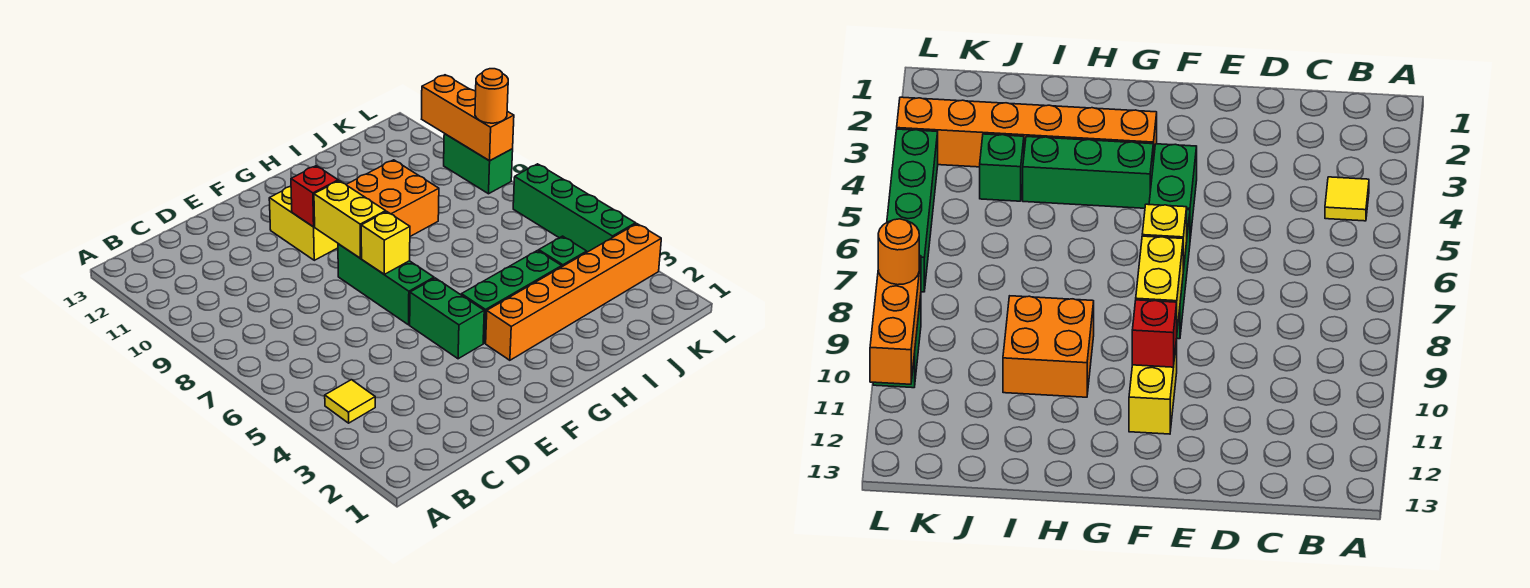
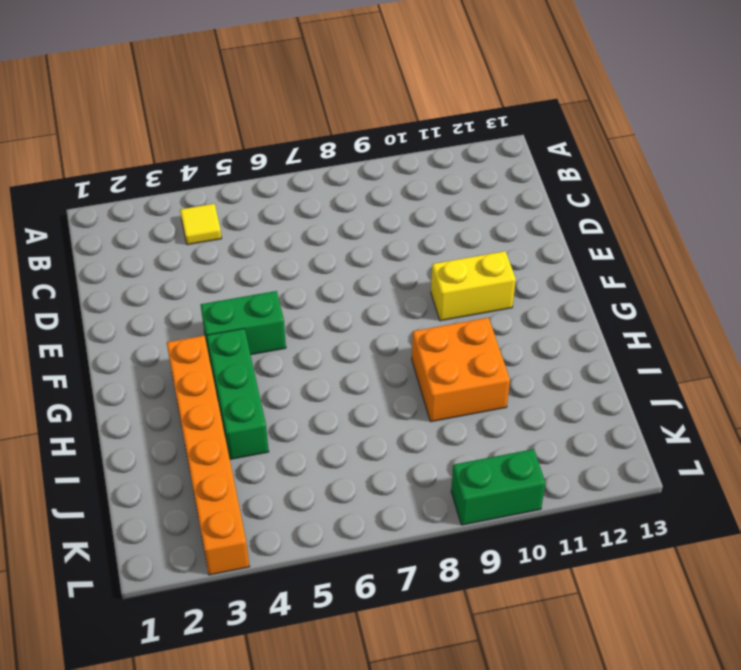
none -> green 1x3 brick [338,244,434,325]
none -> green 1x1 brick [539,236,587,267]
none -> green 1x4 brick [513,164,636,252]

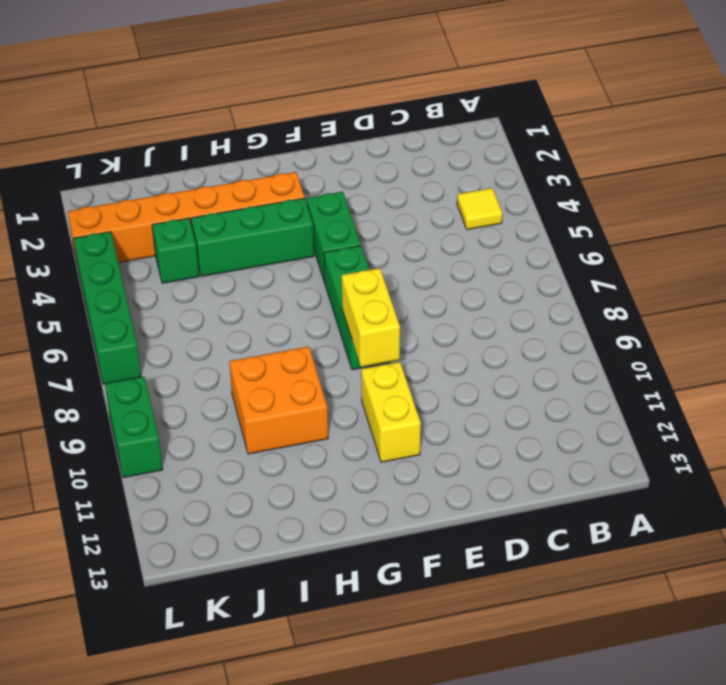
none -> yellow 1x1 brick [361,212,410,274]
none -> red 1x1 brick [291,166,338,227]
none -> orange 1x3 brick [422,75,514,161]

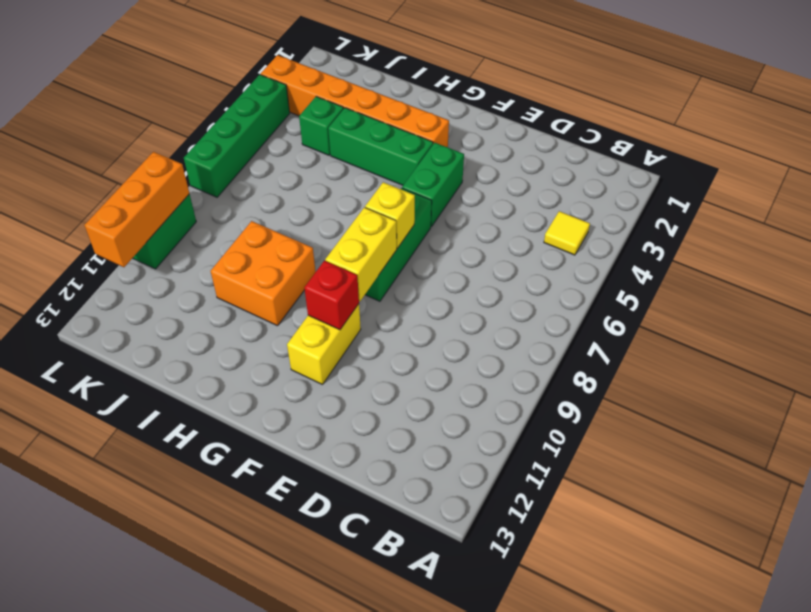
none -> orange 1x1 round brick [475,69,508,123]

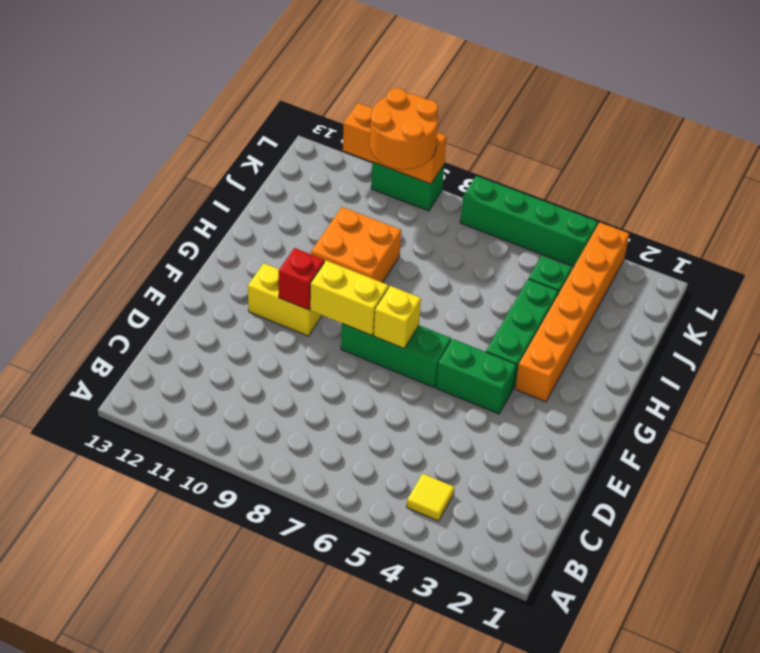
orange 2x2 round brick [370,88,438,170] -> orange 1x1 round brick [475,69,508,123]

